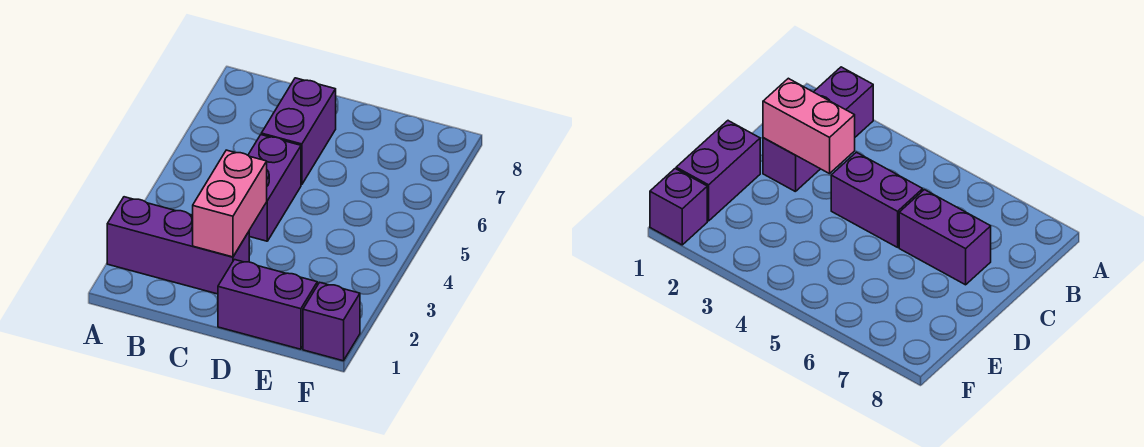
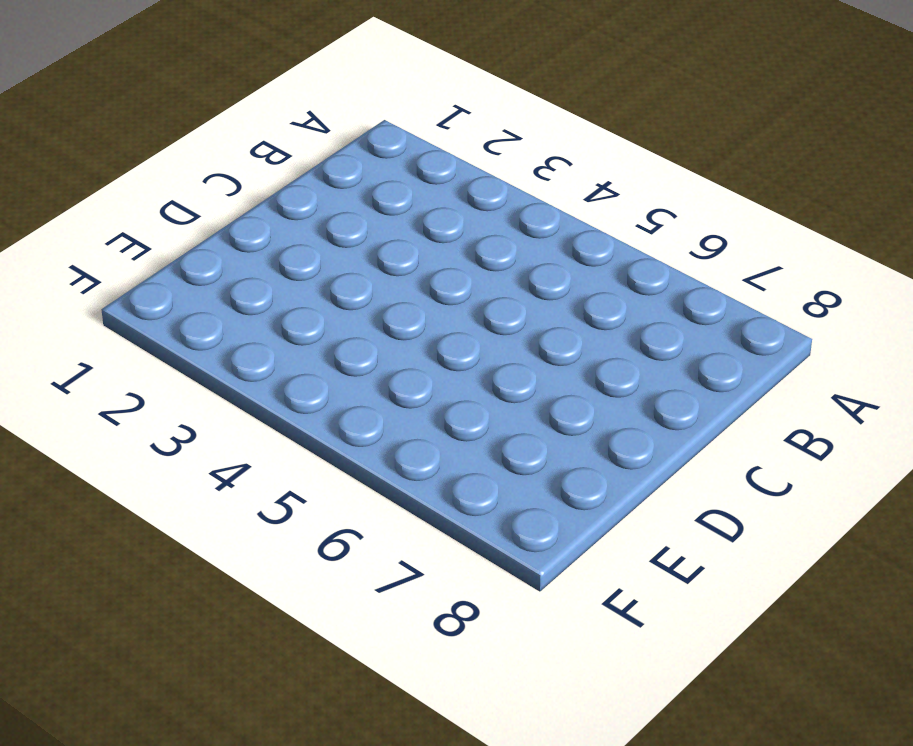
none -> purple 1x3 brick [107,197,249,294]
none -> purple 1x2 brick [248,135,301,241]

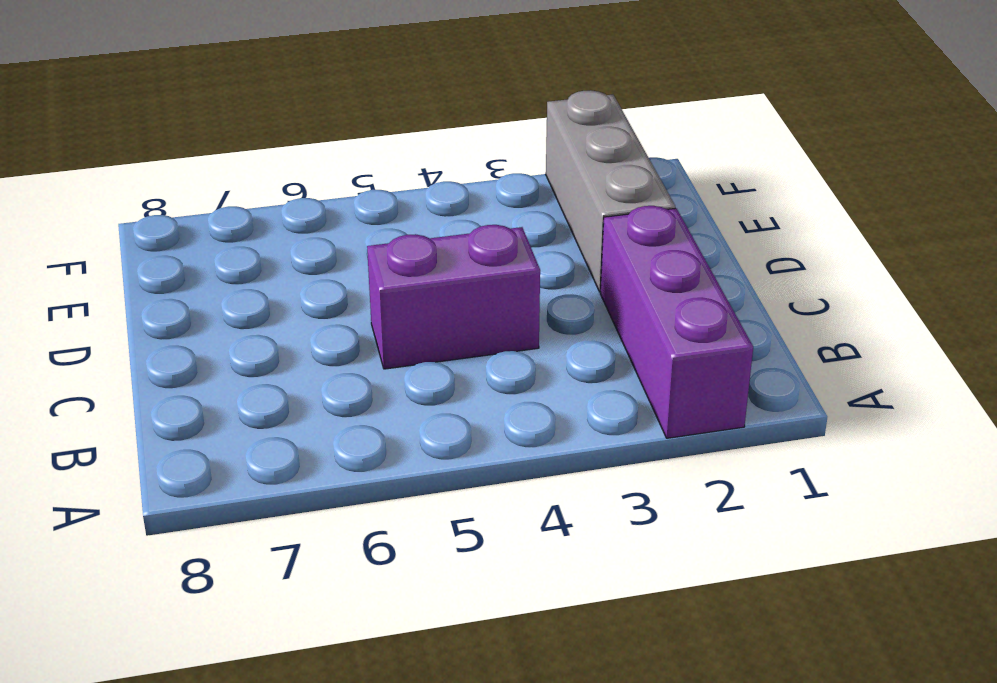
grey 1x3 brick [546,90,675,292] -> none
none -> purple 1x2 brick [261,78,336,185]
none -> purple 1x2 brick [218,260,317,349]

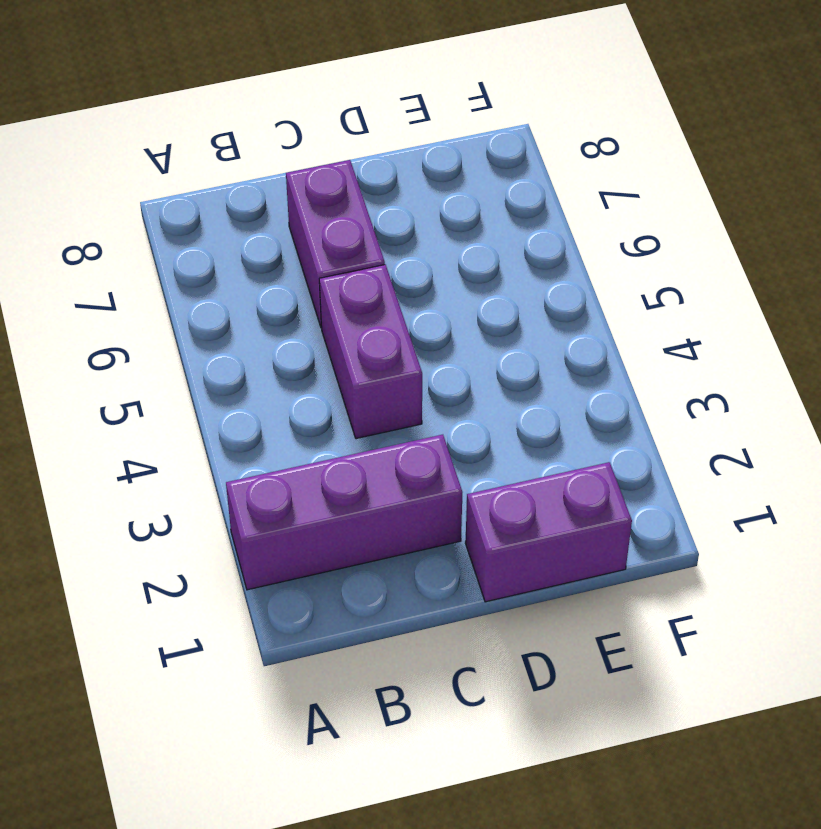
none -> purple 1x1 brick [303,282,360,361]
none -> pink 1x2 brick [193,150,267,257]

